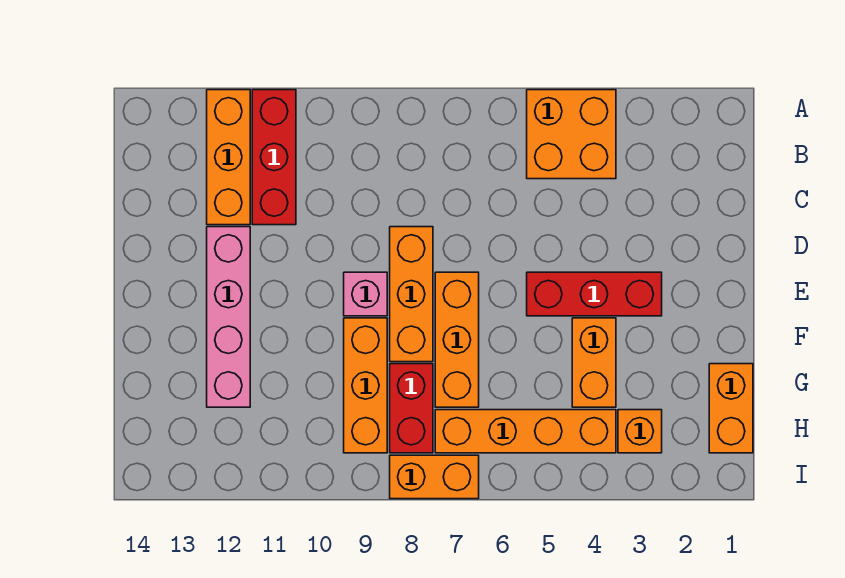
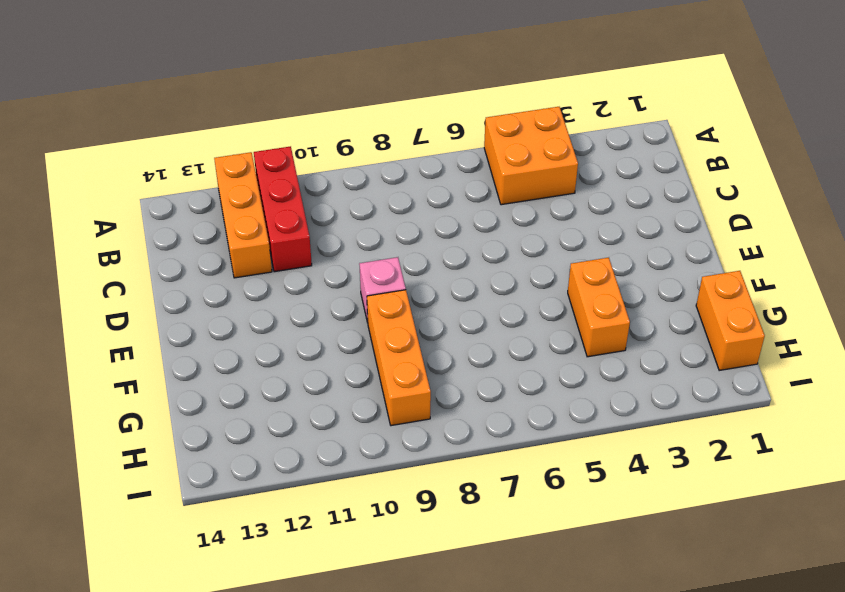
none -> orange 1x3 brick [390,227,433,362]
none -> pink 1x4 brick [207,227,250,407]
none -> red 1x3 brick [527,272,662,316]

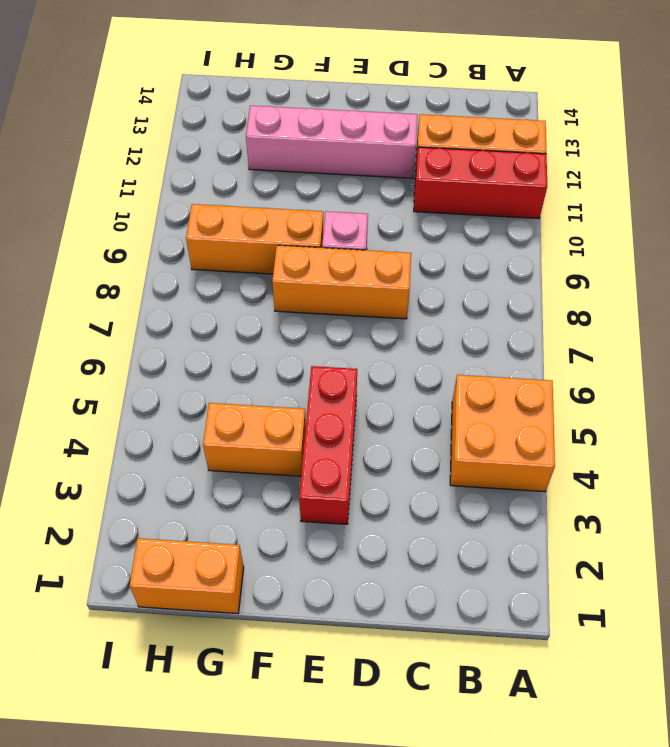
none -> orange 1x3 brick [435,272,479,407]
none -> red 1x2 brick [390,364,433,453]
none -> orange 1x1 brick [618,410,662,453]

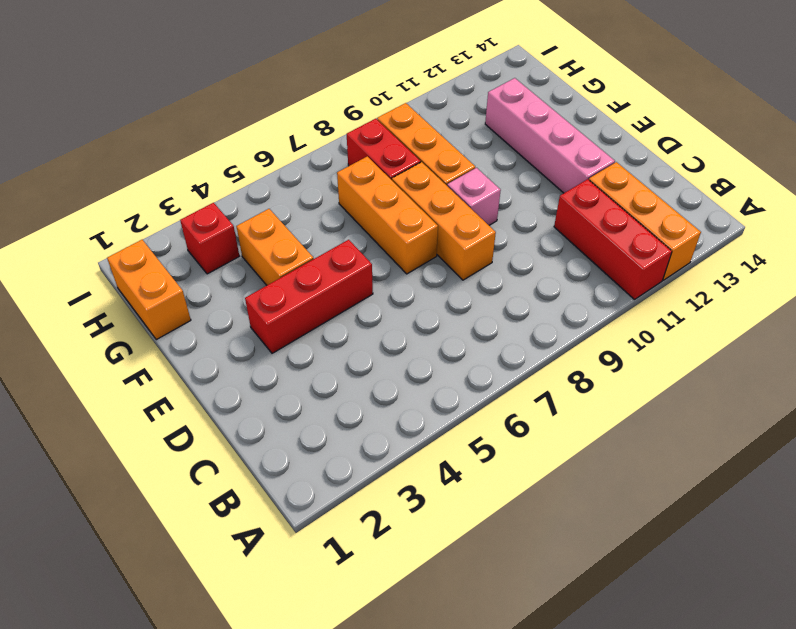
red 1x1 brick [180,203,239,274] -> orange 1x1 brick [618,410,662,453]
none -> orange 2x2 brick [527,90,616,179]
none -> orange 1x4 brick [435,410,616,453]
none -> orange 1x2 brick [390,455,479,499]

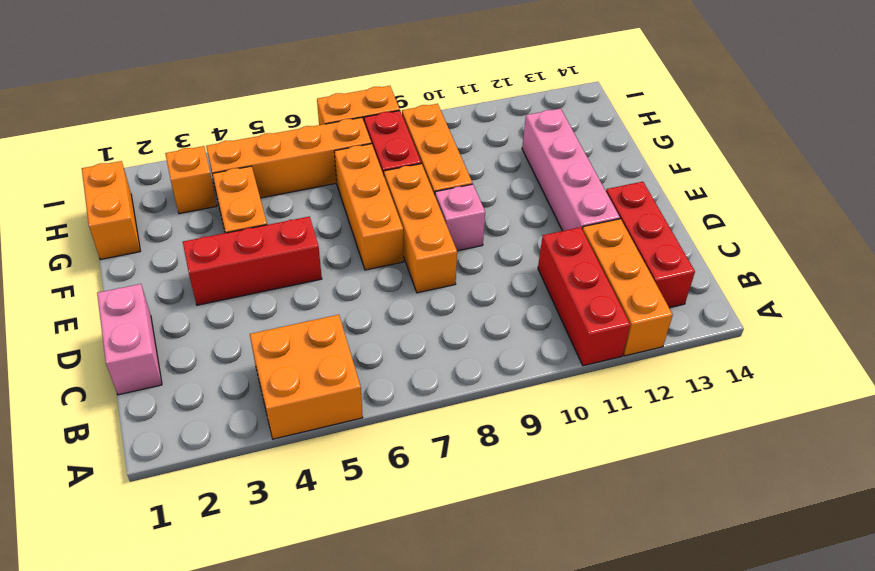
red 1x3 brick [606,182,695,308] -> none
pink 1x2 brick [97,284,162,395] -> none

